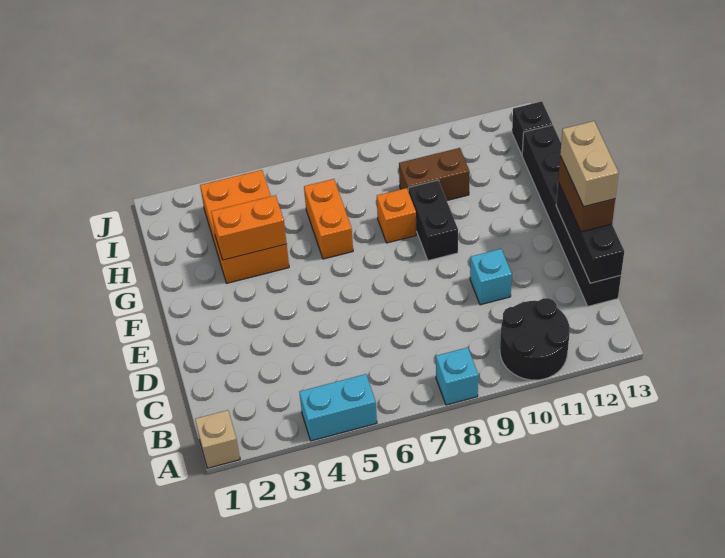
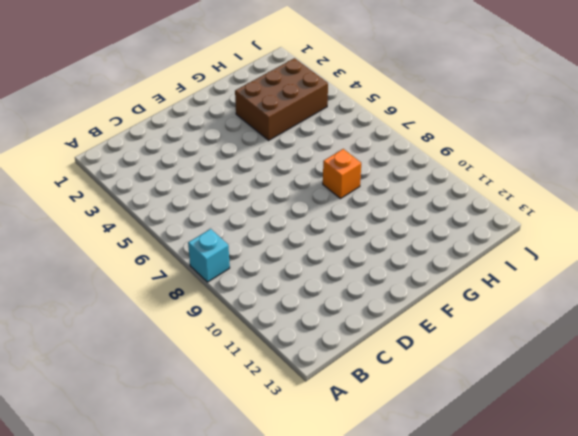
brown 2x3 brick [235,58,328,140] -> orange 2x3 brick [200,170,289,283]
none -> tan 1x1 brick [195,410,240,468]
none -> cyan 1x2 brick [299,374,377,441]
none -> black 2x2 round brick [500,298,570,380]

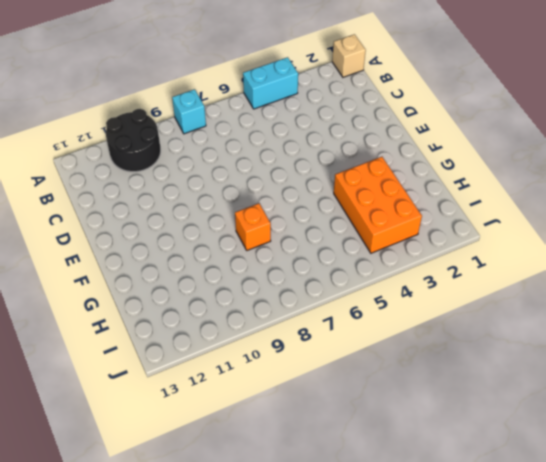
none -> black 1x6 brick [522,125,621,306]
none -> cyan 1x1 brick [470,249,512,305]
none -> black 1x2 brick [408,180,458,261]

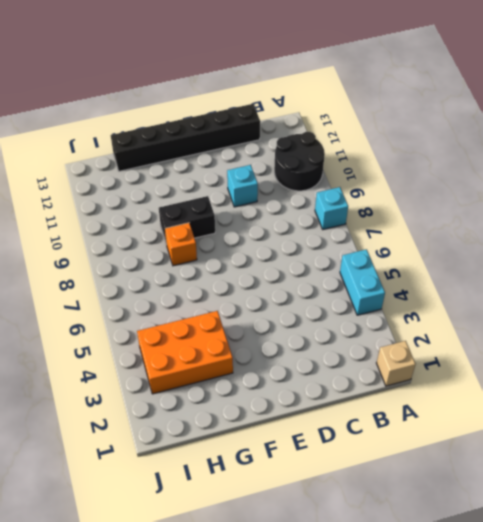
none -> orange 1x2 brick [304,179,353,259]
none -> brown 1x2 brick [399,148,470,200]
none -> black 1x1 brick [512,101,552,155]

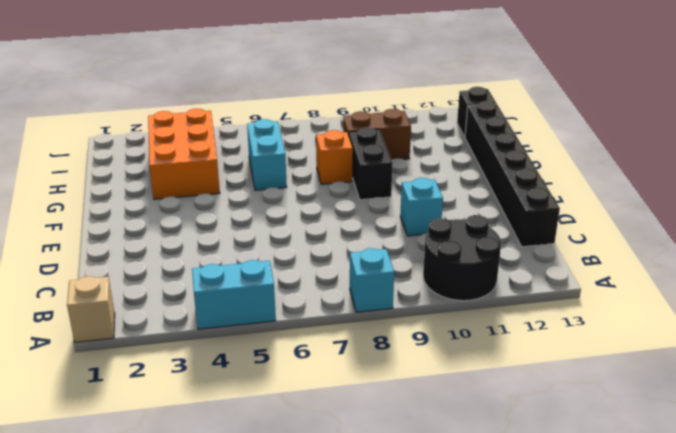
cyan 1x2 brick [247,119,287,190] -> orange 1x2 brick [304,179,353,259]
none -> black 1x3 brick [556,182,624,283]
none -> orange 1x2 brick [211,195,287,260]
none -> brown 1x2 brick [558,156,615,232]

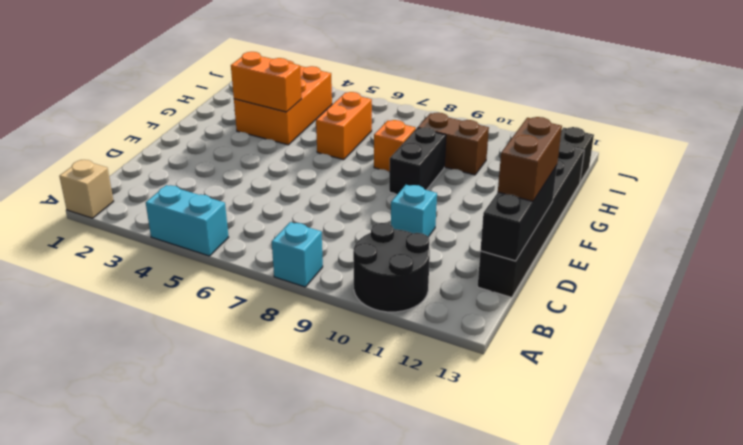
none -> tan 1x2 brick [560,121,619,207]

